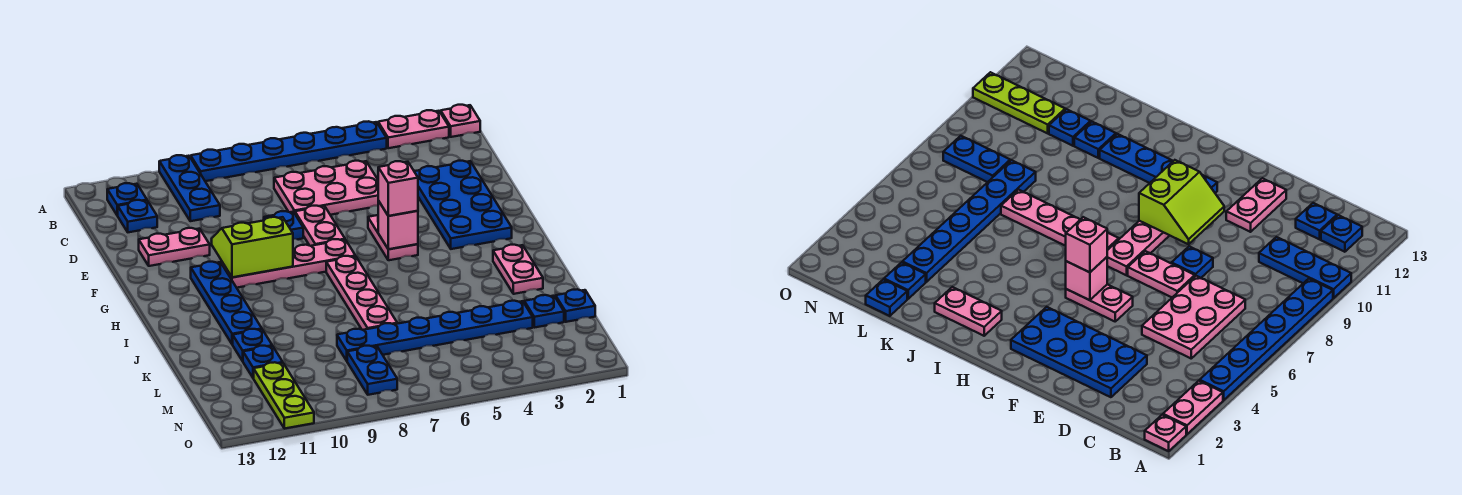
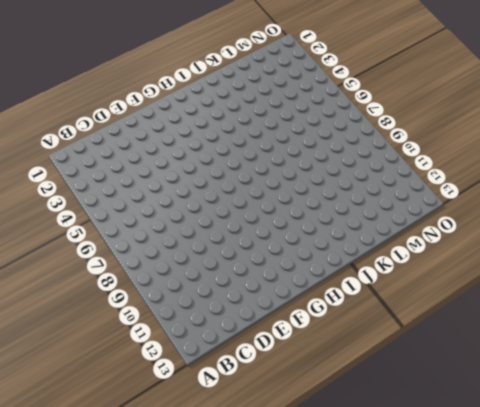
none -> pink 1x1 plate [441,105,480,137]
none -> pink 1x2 plate [378,110,449,148]
none -> blue 1x6 plate [191,121,387,181]

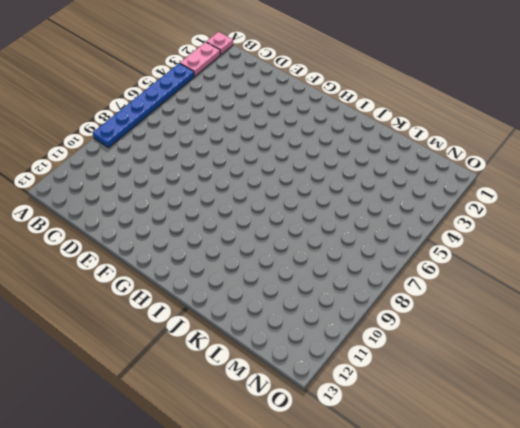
none -> blue 1x3 plate [159,155,220,221]
none -> blue 1x1 plate [107,183,147,215]
none -> pink 2x3 plate [274,161,378,215]

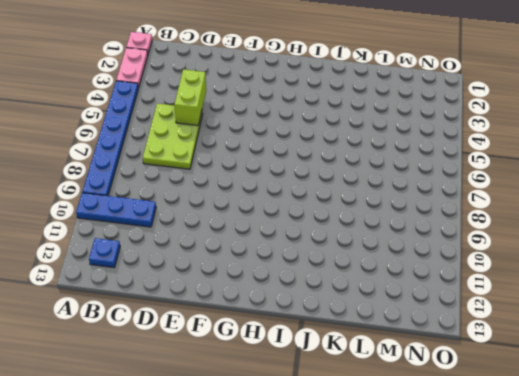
lime 2x3 plate [143,103,203,169] -> pink 2x3 plate [274,161,378,215]
lime 1x2 brick [174,69,206,126] -> none
none -> blue 1x1 plate [117,200,157,232]
none -> blue 2x4 plate [414,161,512,249]
none -> pink 1x2 plate [295,206,345,246]

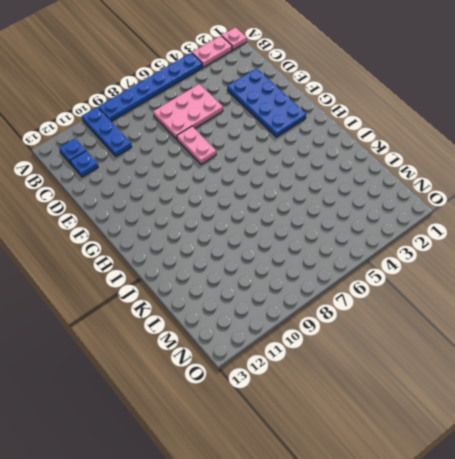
none -> blue 1x1 plate [264,211,303,239]
none -> pink 1x2 plate [139,228,210,266]
none -> pink 1x2 plate [368,215,418,260]

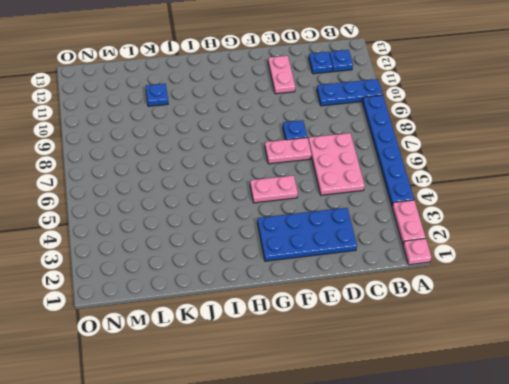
none -> pink 1x4 plate [222,239,355,288]
none -> blue 1x4 plate [191,262,262,345]
none -> pink 1x4 plate [326,256,397,330]

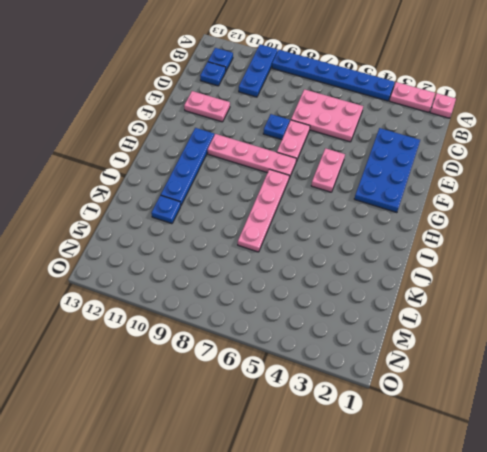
none -> pink 1x2 plate [493,245,543,294]
none -> blue 1x1 plate [556,289,595,322]
none -> blue 1x1 plate [524,295,564,328]

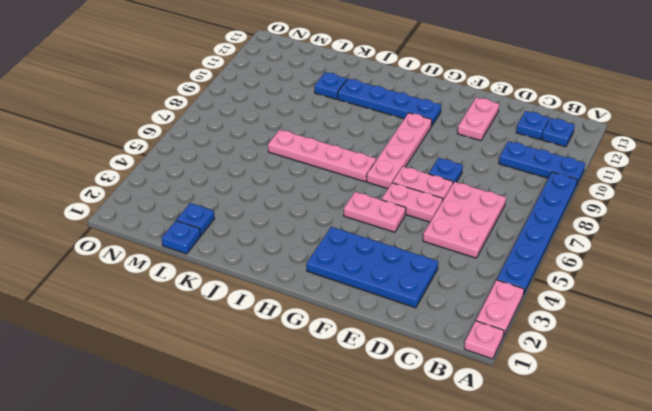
pink 1x2 plate [381,183,443,222] -> pink 1x2 plate moved to [493,245,543,294]
none -> blue 1x6 plate [337,301,533,361]
none -> blue 1x1 plate [243,346,283,378]
none -> blue 1x2 plate [347,346,397,395]

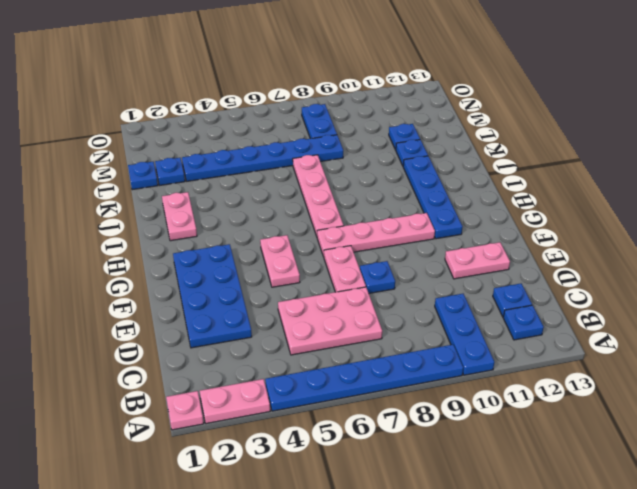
none -> lime 1x3 plate [254,362,314,429]
none -> lime 2x2 slope [212,217,293,277]
none -> pink 1x1 brick [378,201,418,249]

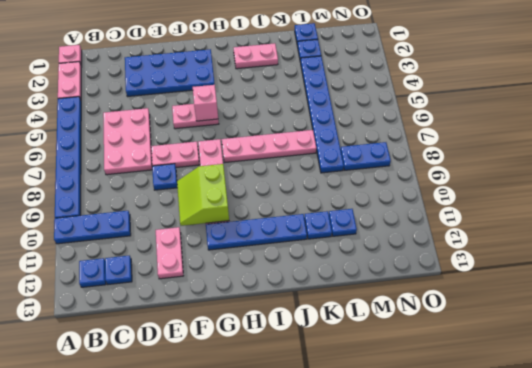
none -> lime 1x3 plate [254,362,314,429]
none -> pink 1x1 brick [378,161,418,216]

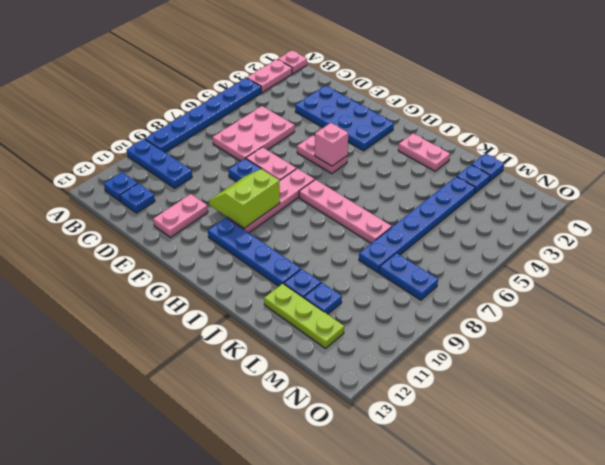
lime 1x3 plate [264,284,344,349] -> lime 1x3 plate moved to [254,362,314,429]
none -> pink 1x1 brick [378,161,418,216]

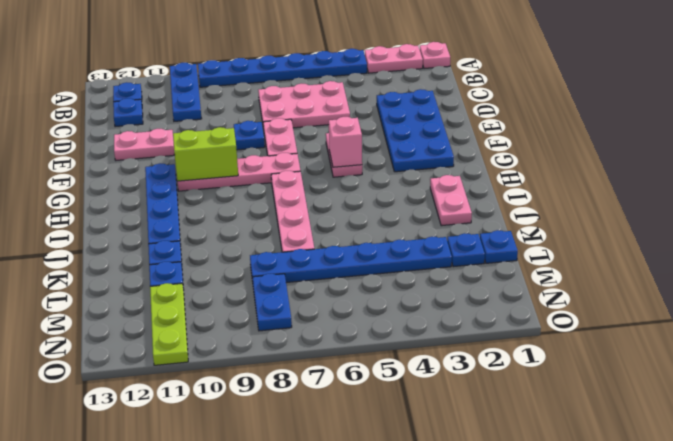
none -> pink 1x1 brick [378,161,418,216]

